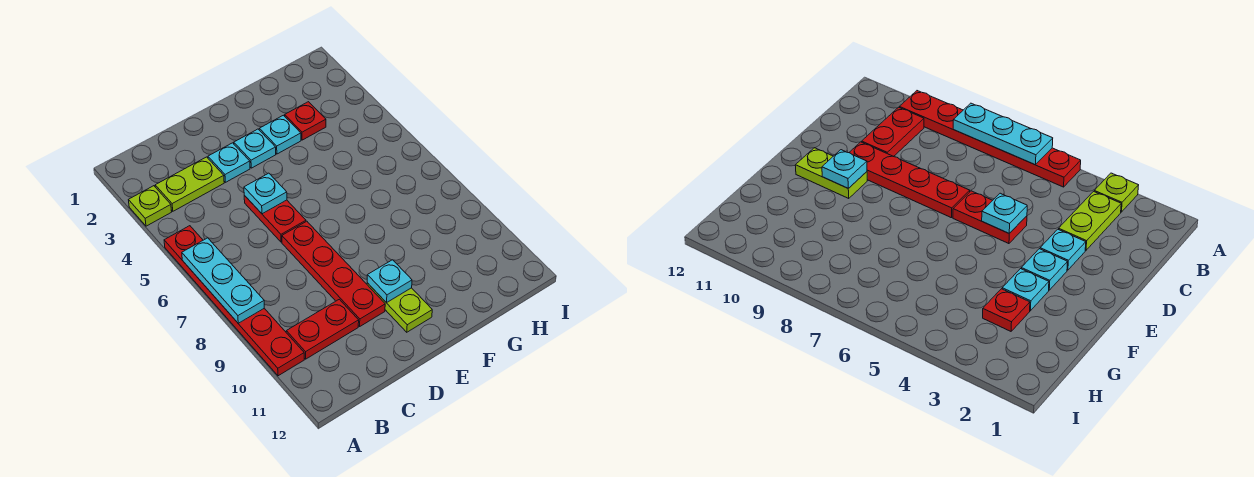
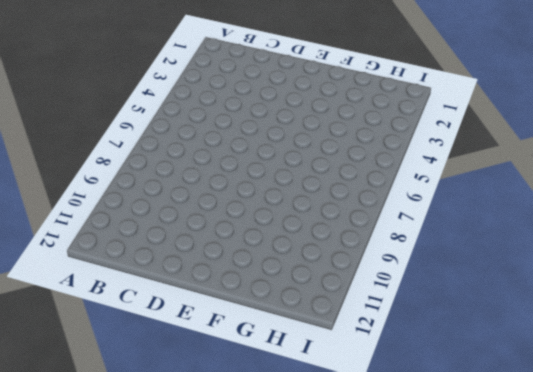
none -> lime 1x1 plate [129,186,172,226]
none -> red 1x6 plate [164,226,304,376]
none -> lime 1x2 plate [155,157,224,211]

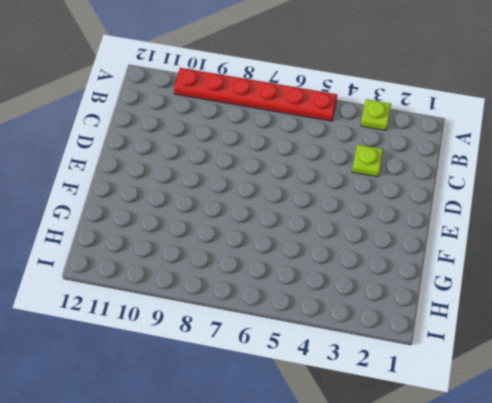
lime 1x1 plate [352,145,383,177] -> lime 1x2 plate [155,157,224,211]
none -> red 1x2 plate [286,299,359,359]
none -> cyan 1x1 plate [208,143,250,182]
none -> red 1x2 plate [244,195,306,242]

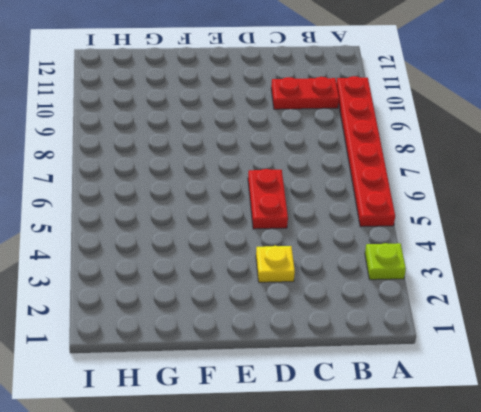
yellow 1x1 plate [256,246,295,282] -> cyan 1x1 plate [208,143,250,182]
none -> lime 1x2 plate [155,157,224,211]
none -> red 1x4 plate [282,221,385,326]
none -> cyan 1x1 plate [234,129,276,168]

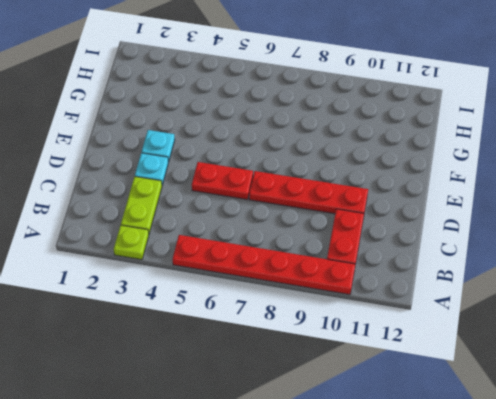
none -> lime 1x2 plate [367,283,432,332]
none -> cyan 1x1 plate [259,115,301,154]
none -> red 1x1 plate [285,102,326,140]

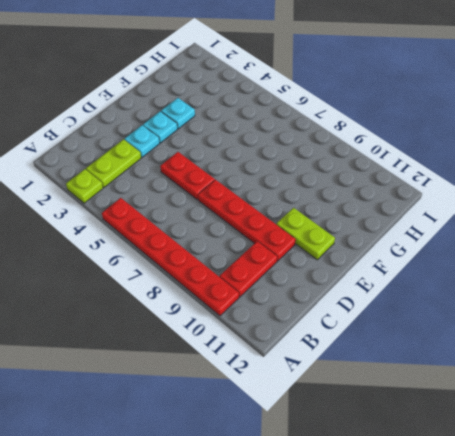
none -> red 1x1 plate [285,102,326,140]
none -> cyan 1x3 plate [182,238,264,323]
none -> cyan 1x1 plate [244,173,287,214]

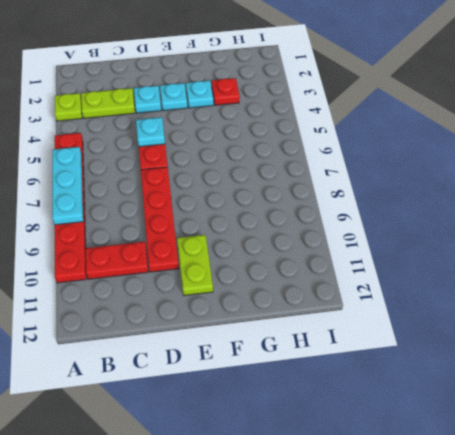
none -> cyan 1x1 plate [367,260,412,303]

